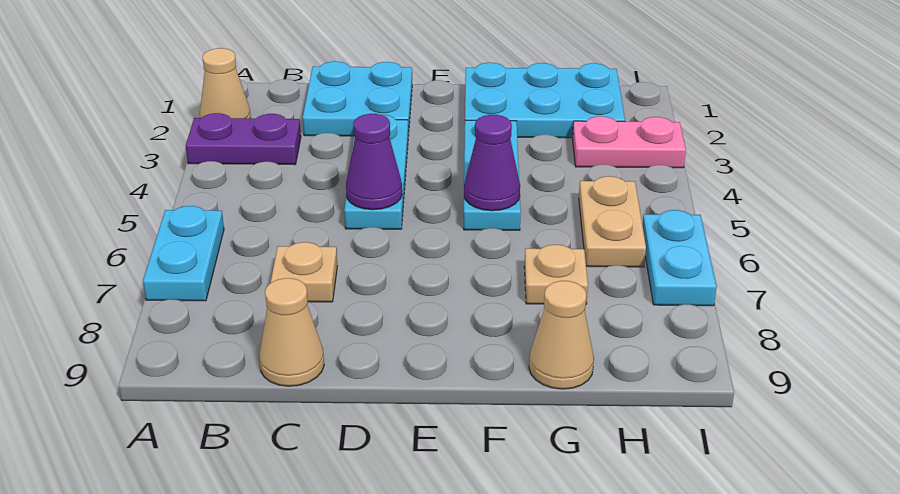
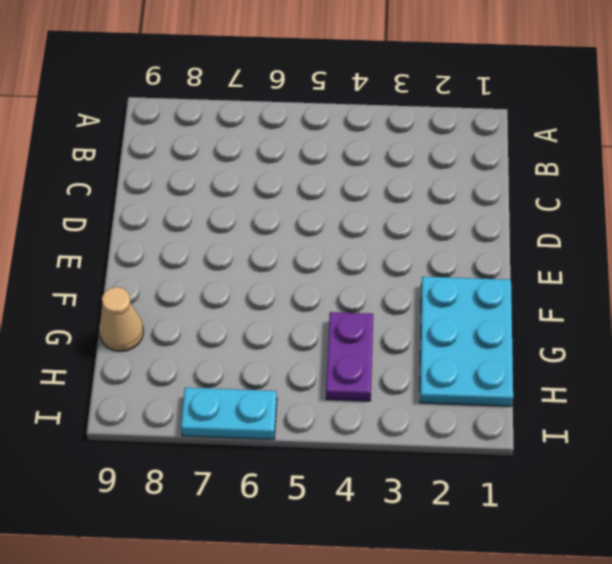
purple 1x2 plate [326,312,373,401] -> purple 1x2 plate moved to [186,113,301,165]
none -> tan 1x1 cone [200,48,251,119]
none -> cyan 1x2 plate [143,206,224,301]
none -> cyan 2x2 plate [303,61,412,136]

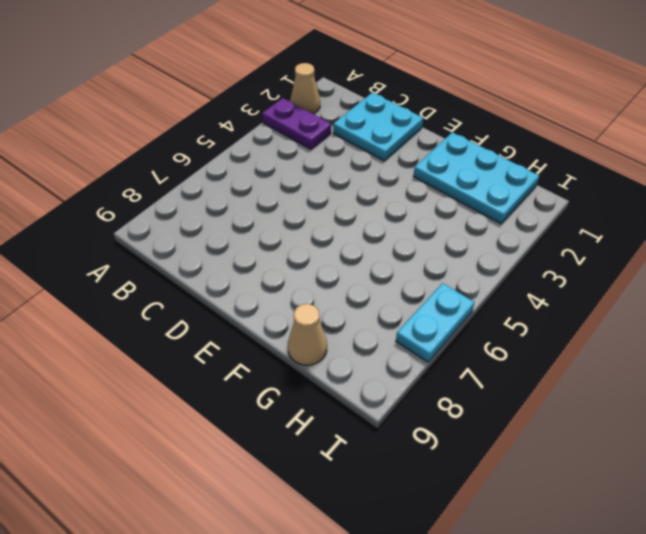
none -> cyan 1x2 plate [143,206,224,301]
none -> tan 1x1 plate [271,242,337,302]
none -> tan 1x1 cone [259,278,324,386]

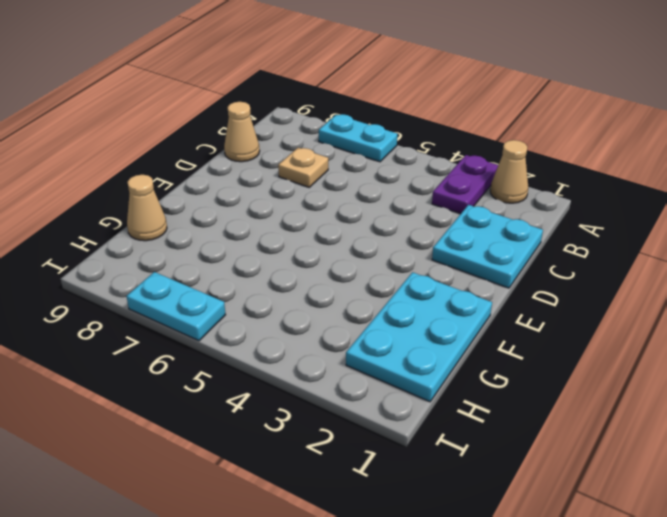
none -> cyan 1x3 plate [344,115,408,229]
none -> cyan 1x3 plate [464,118,521,230]
none -> tan 1x1 plate [524,245,588,304]

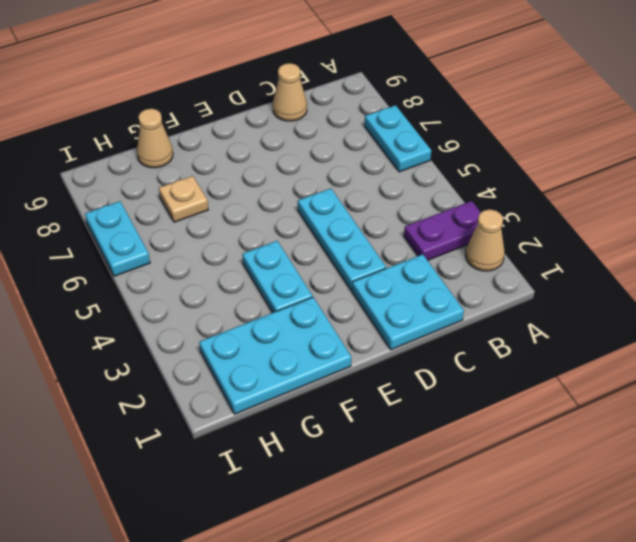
cyan 1x2 plate [242,241,313,313] -> cyan 1x3 plate [464,118,521,230]
none -> tan 1x1 plate [271,242,337,302]
none -> pink 1x2 plate [573,116,686,168]
none -> tan 1x2 plate [579,176,646,267]

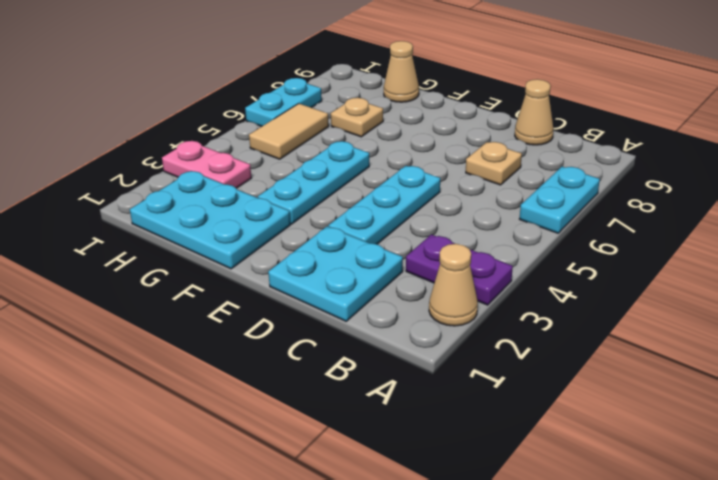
tan 1x2 tile [249,104,329,159] -> tan 1x2 plate [579,176,646,267]
none -> purple 1x1 cone [346,114,402,210]
none -> purple 1x1 cone [464,115,520,211]

